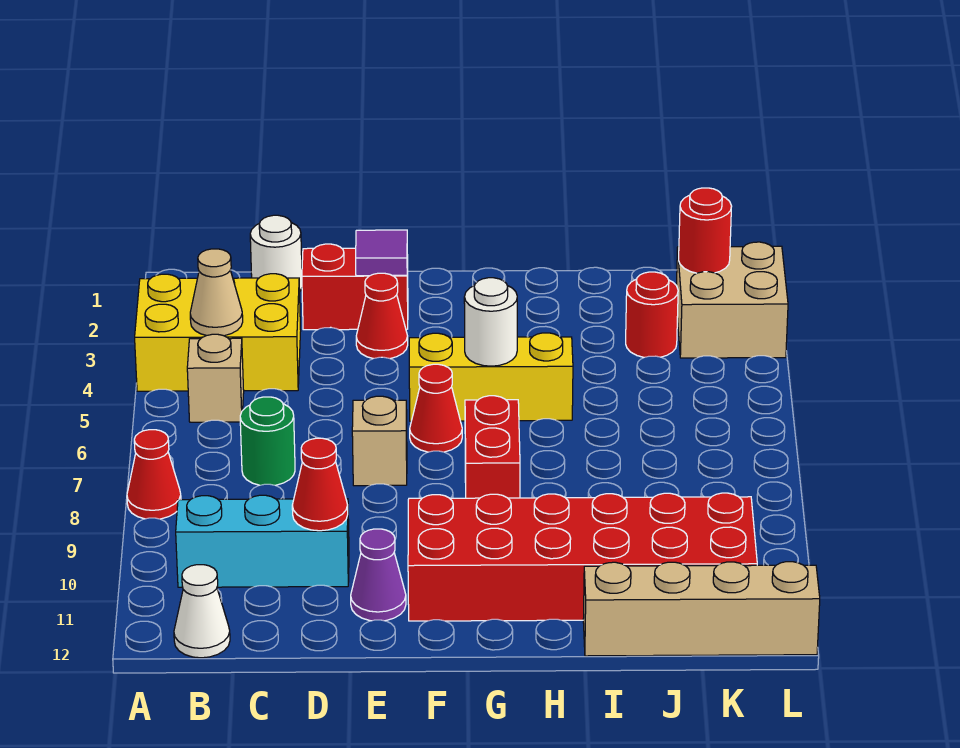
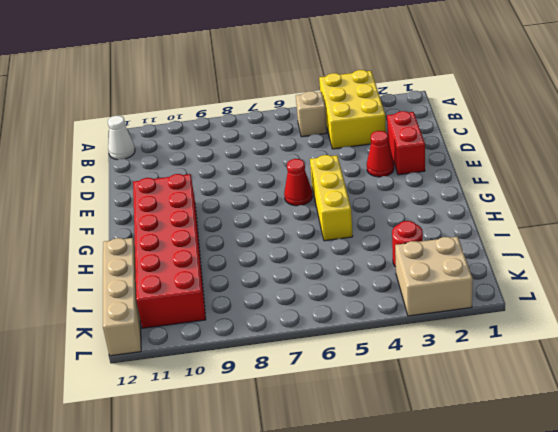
none -> red 1x1 cone [127,430,181,519]
none -> cyan 1x3 brick [176,495,349,587]
none -> white 1x1 round brick [250,215,302,291]

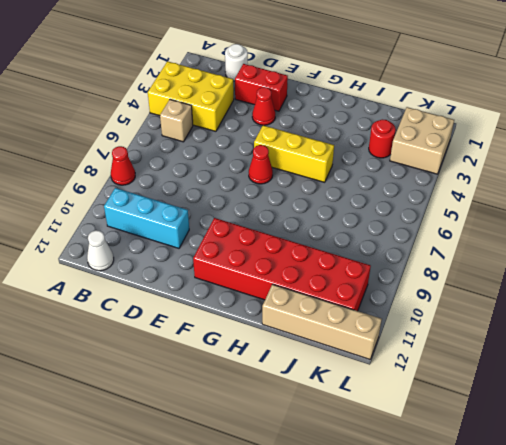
none -> green 1x1 round brick [240,397,295,485]
none -> tan 1x1 brick [352,396,407,486]
none -> purple 1x1 cone [351,529,406,621]

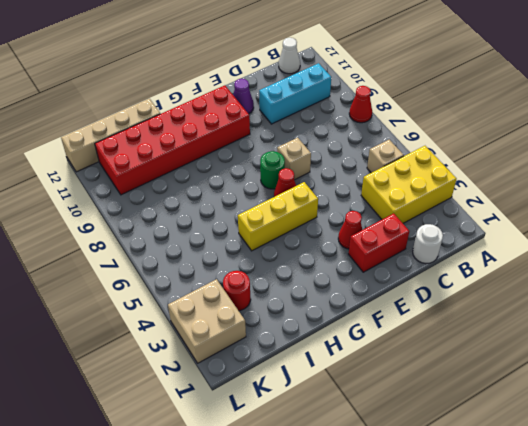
green 1x1 round brick [260,151,285,189] -> green 1x1 round brick moved to [240,397,295,485]
none -> red 1x2 brick [465,396,520,498]
none -> tan 1x1 cone [190,249,243,336]
none -> red 1x1 cone [292,438,348,531]

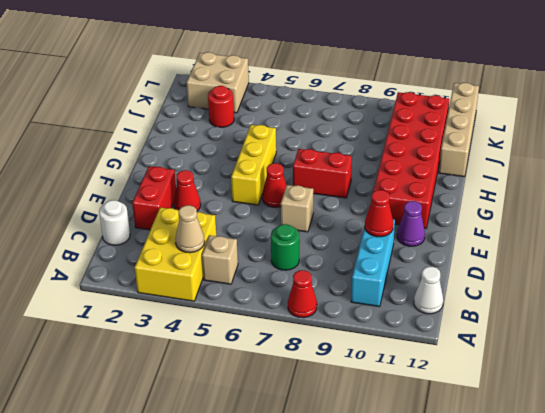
none -> purple 1x1 tile [356,230,407,276]
none -> white 1x1 round brick [464,278,517,366]
none -> red 1x1 round brick [679,188,732,273]

